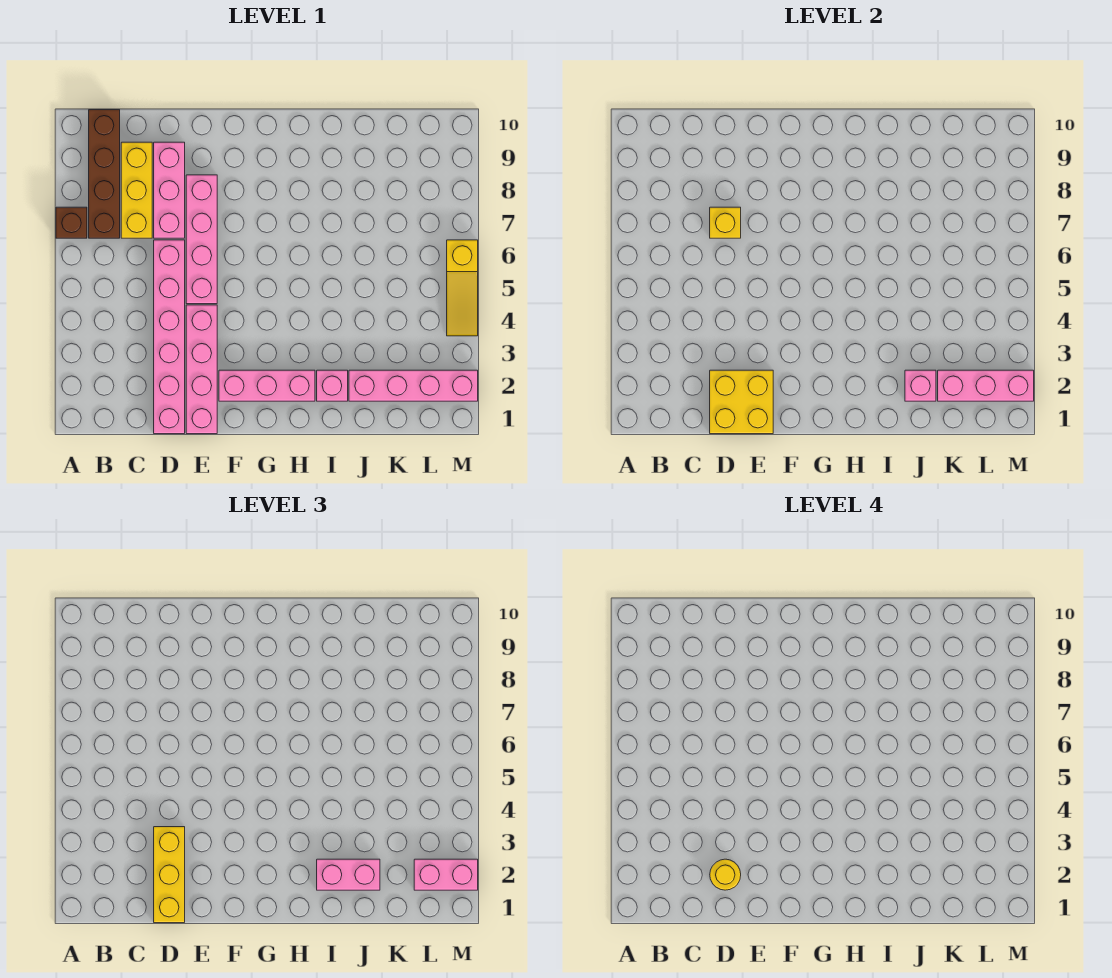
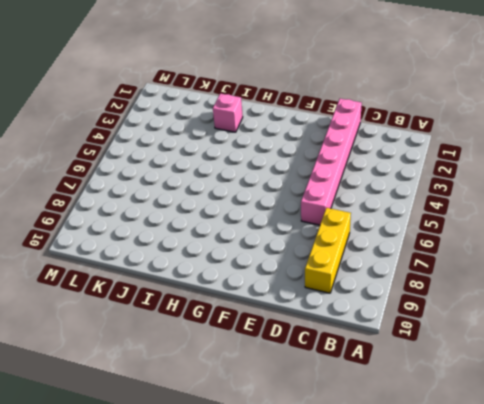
none -> brown 1x1 brick [56,207,87,238]
none -> brown 1x4 brick [89,110,120,238]
none -> pink 1x3 brick [154,142,185,238]

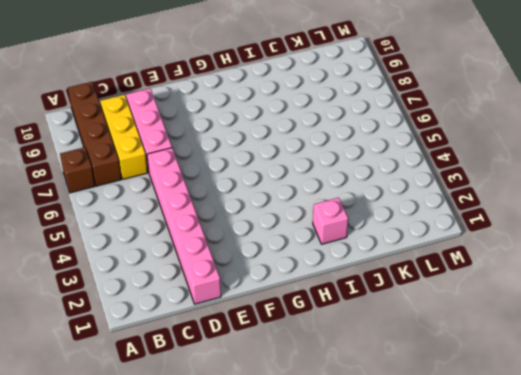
none -> pink 1x4 brick [186,305,217,434]
none -> pink 1x4 brick [186,175,217,304]
none -> pink 1x3 brick [219,370,315,401]

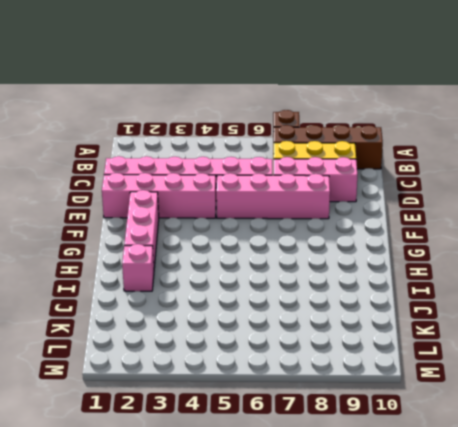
none -> pink 1x4 brick [349,370,478,401]
none -> yellow 1x3 slope [447,240,478,336]
none -> yellow 2x2 brick [710,370,773,434]

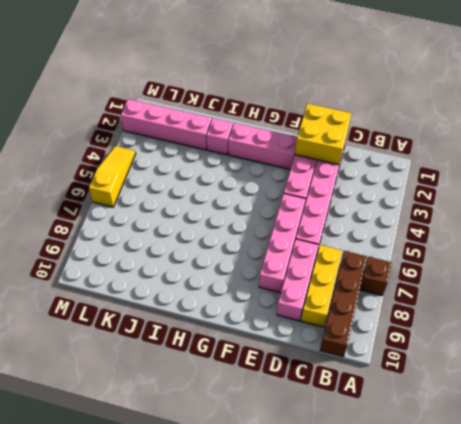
none -> yellow 1x1 brick [710,207,741,238]
none -> pink 1x1 brick [905,370,936,401]
none -> pink 1x3 brick [938,370,1034,401]

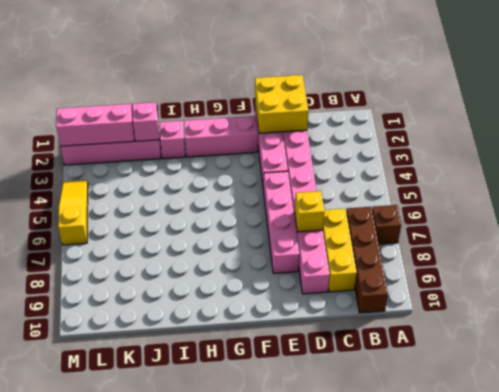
none -> yellow 1x3 brick [154,827,185,923]
none -> pink 1x2 brick [317,859,380,890]
none -> pink 1x2 brick [414,859,478,890]

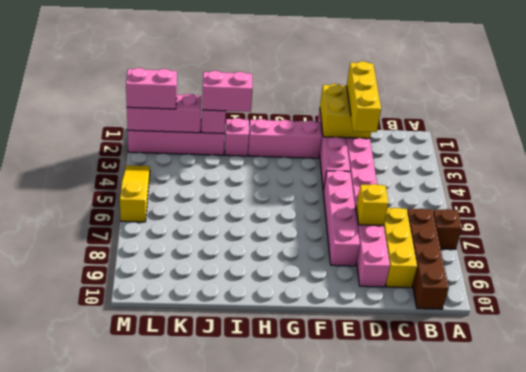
none -> yellow 1x1 round brick [710,859,741,890]

